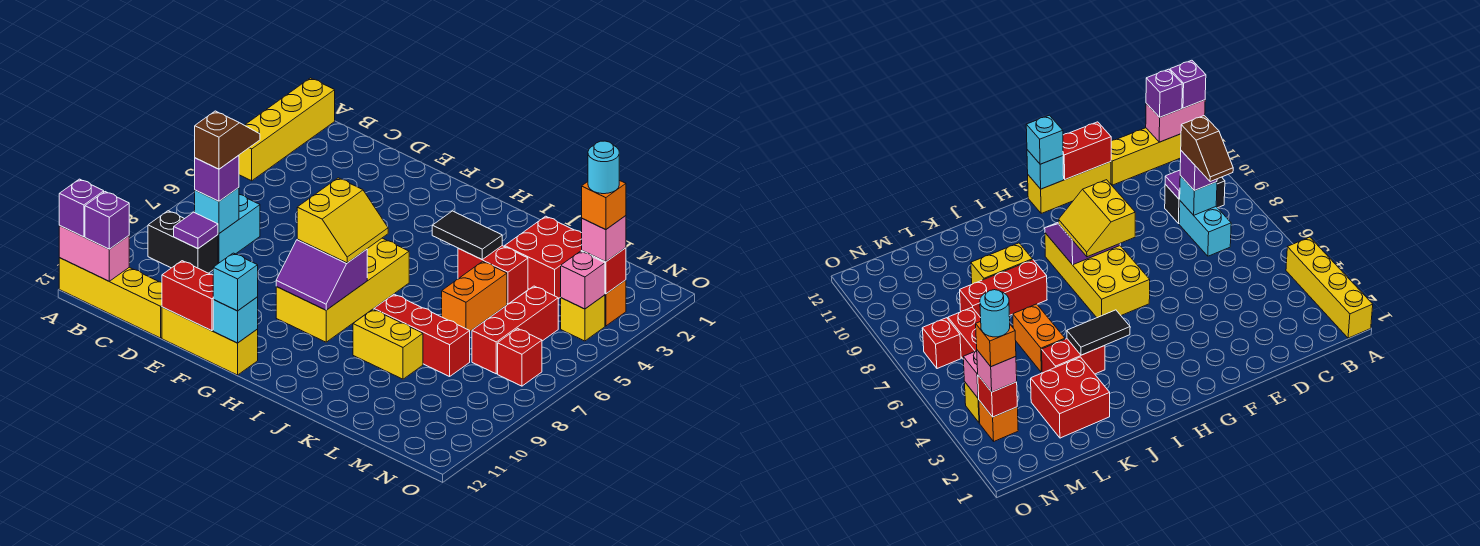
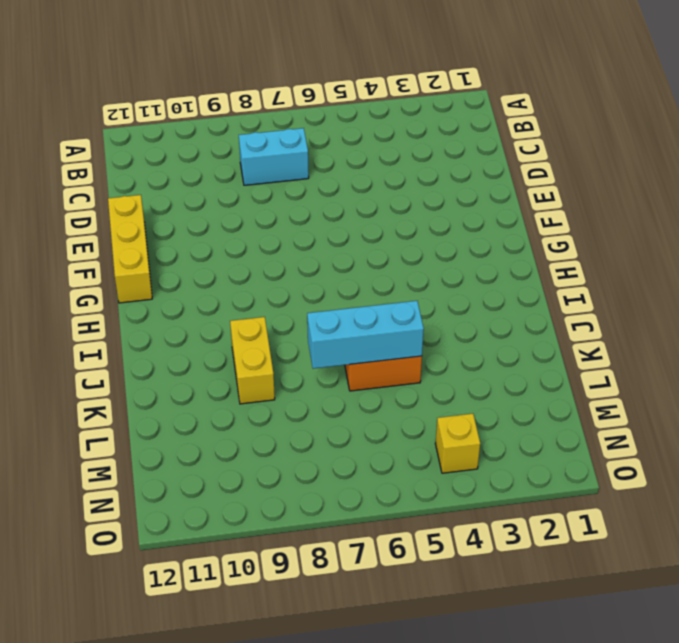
cyan 1x3 brick [307,301,424,369] -> none
none -> yellow 1x4 brick [239,78,335,181]
none -> yellow 1x4 brick [59,258,162,338]
none -> black 1x2 brick [148,211,218,273]
none -> yellow 2x4 brick [276,238,409,342]

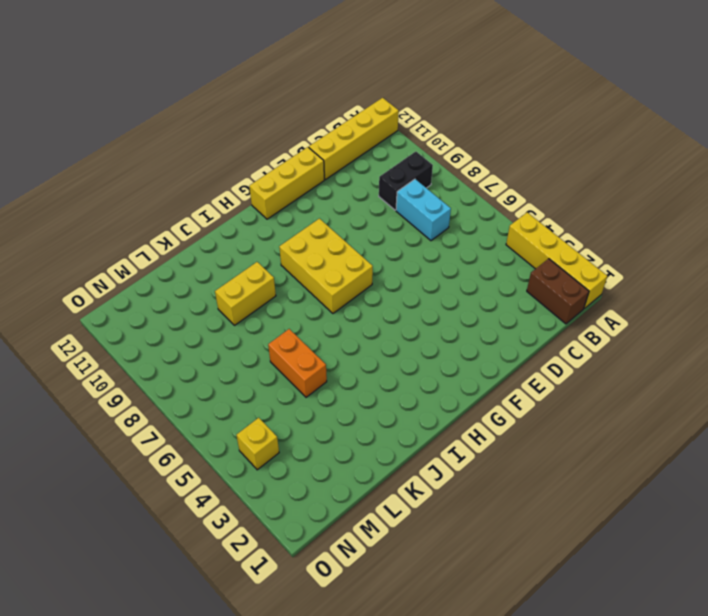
brown 1x2 brick [527,259,589,324] -> none
yellow 2x3 brick [279,219,373,313] -> yellow 2x4 brick [276,238,409,342]
none -> red 1x2 brick [458,246,528,304]
none -> red 1x3 brick [374,294,470,376]
none -> red 2x2 brick [505,216,582,299]
none -> red 1x3 brick [472,286,558,374]

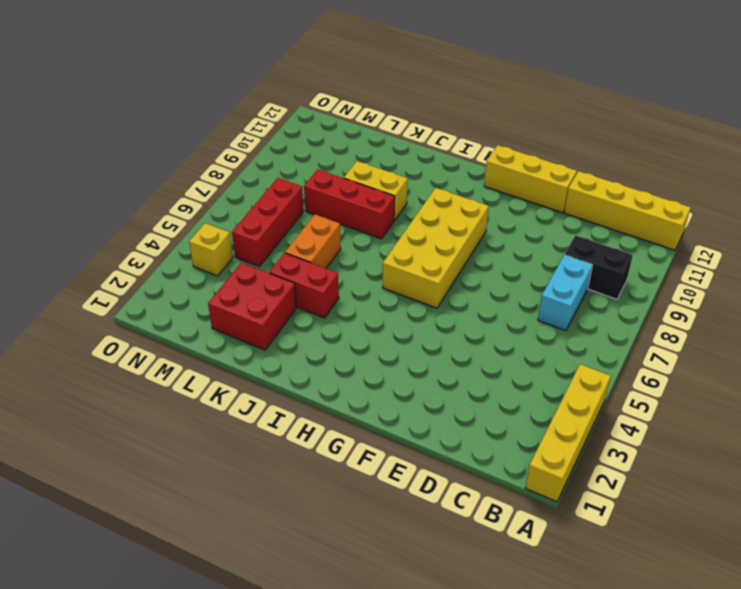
none -> orange 1x1 brick [605,280,626,326]
none -> red 1x1 brick [498,329,542,386]
none -> pink 1x2 brick [59,226,129,281]
none -> cyan 1x1 brick [195,188,239,234]

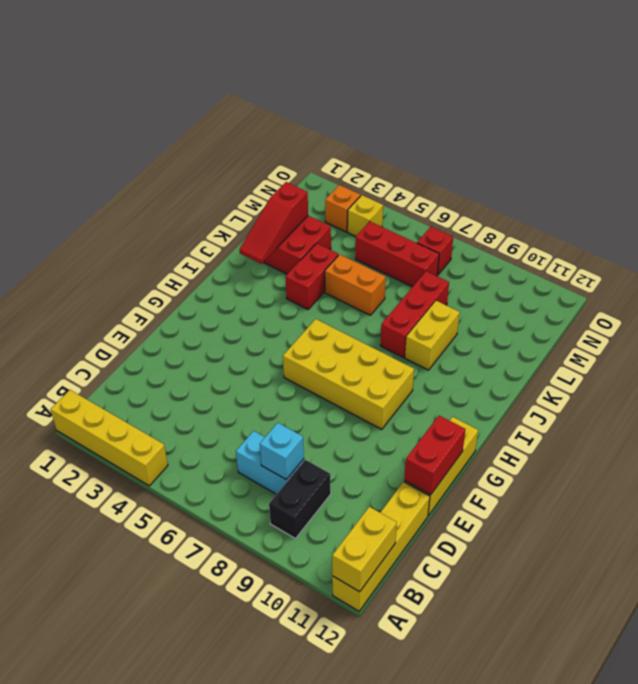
yellow 1x2 brick [332,507,397,592] -> pink 1x2 brick [59,226,129,281]
red 1x3 slope [239,182,308,264] -> none
none -> purple 1x1 tile [174,212,218,249]
none -> purple 2x2 slope [276,239,367,310]
none -> cyan 1x1 brick [213,297,258,343]
none -> black 1x2 tile [432,211,502,259]

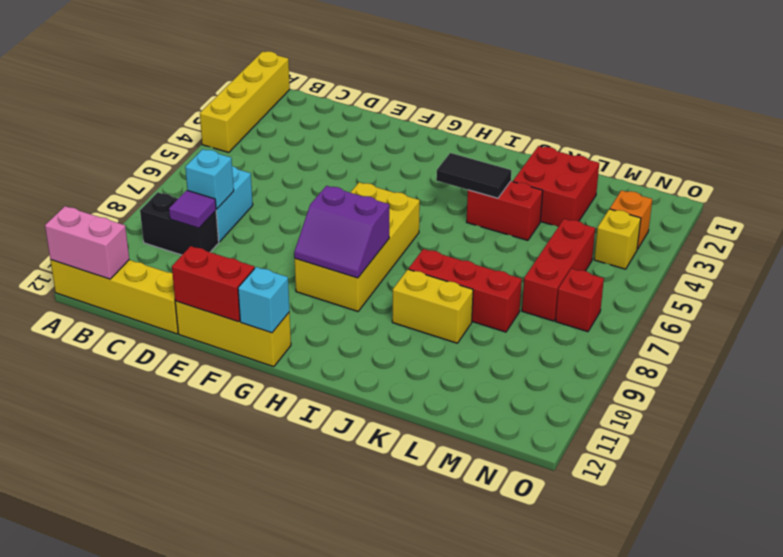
none -> orange 1x2 brick [442,261,507,331]
none -> red 1x1 brick [582,248,626,294]
none -> pink 1x1 brick [561,251,605,309]
none -> purple 1x1 brick [59,179,104,237]

